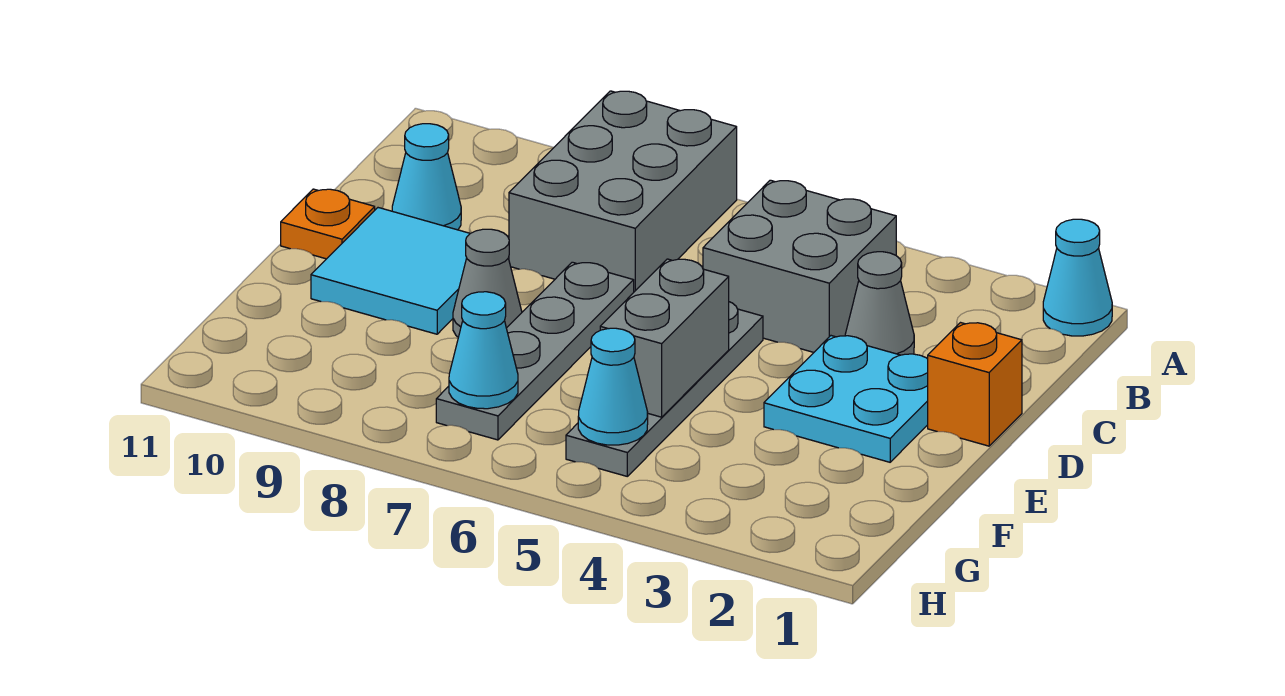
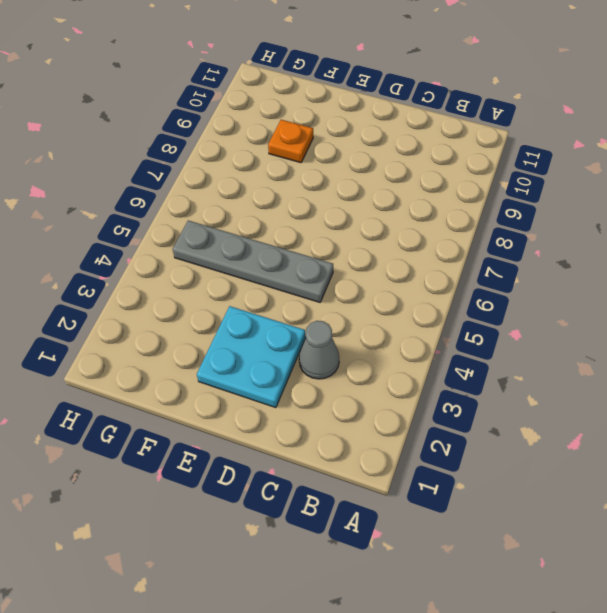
orange 1x1 plate [268,120,313,163] -> orange 1x1 plate moved to [281,189,375,259]
none -> cyan 1x1 cone [1043,219,1112,336]
none -> grey 2x3 brick [509,91,737,292]
none -> grey 2x2 brick [703,180,896,352]

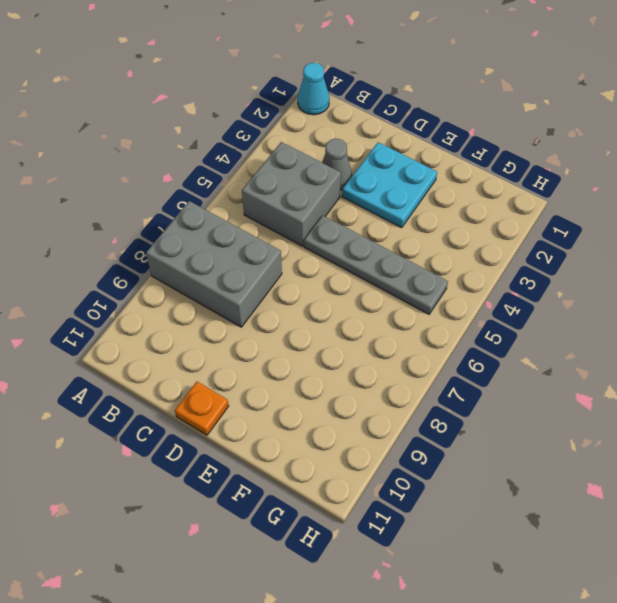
none -> cyan 1x1 cone [392,124,461,230]
none -> orange 1x1 brick [928,323,1022,446]
none -> grey 1x4 plate [436,262,634,440]

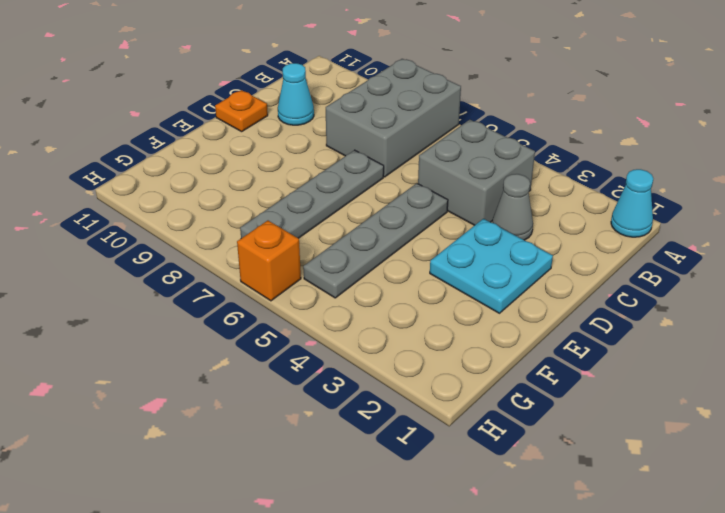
orange 1x1 brick [237,221,301,301] -> orange 1x1 brick moved to [928,323,1022,446]
none -> cyan 2x2 tile [311,208,470,334]
none -> grey 1x1 cone [453,229,522,337]
none -> grey 1x2 brick [600,259,729,417]

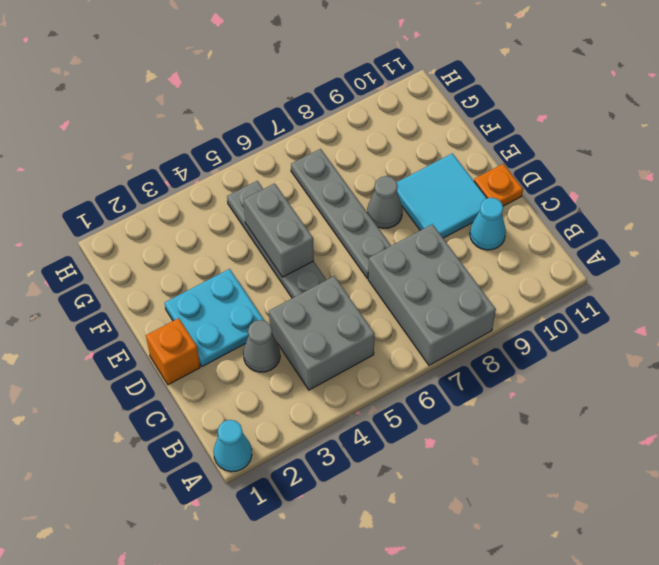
none -> cyan 1x1 cone [578,328,648,445]
none -> cyan 1x1 cone [449,292,518,409]

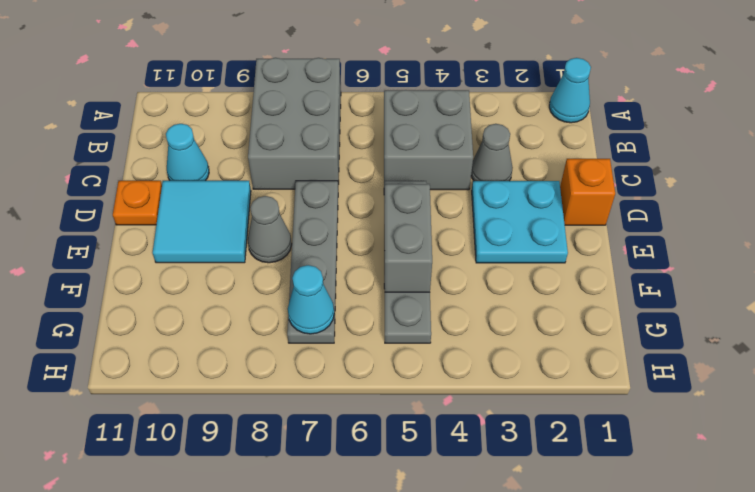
none -> cyan 1x1 cone [578,328,648,445]

